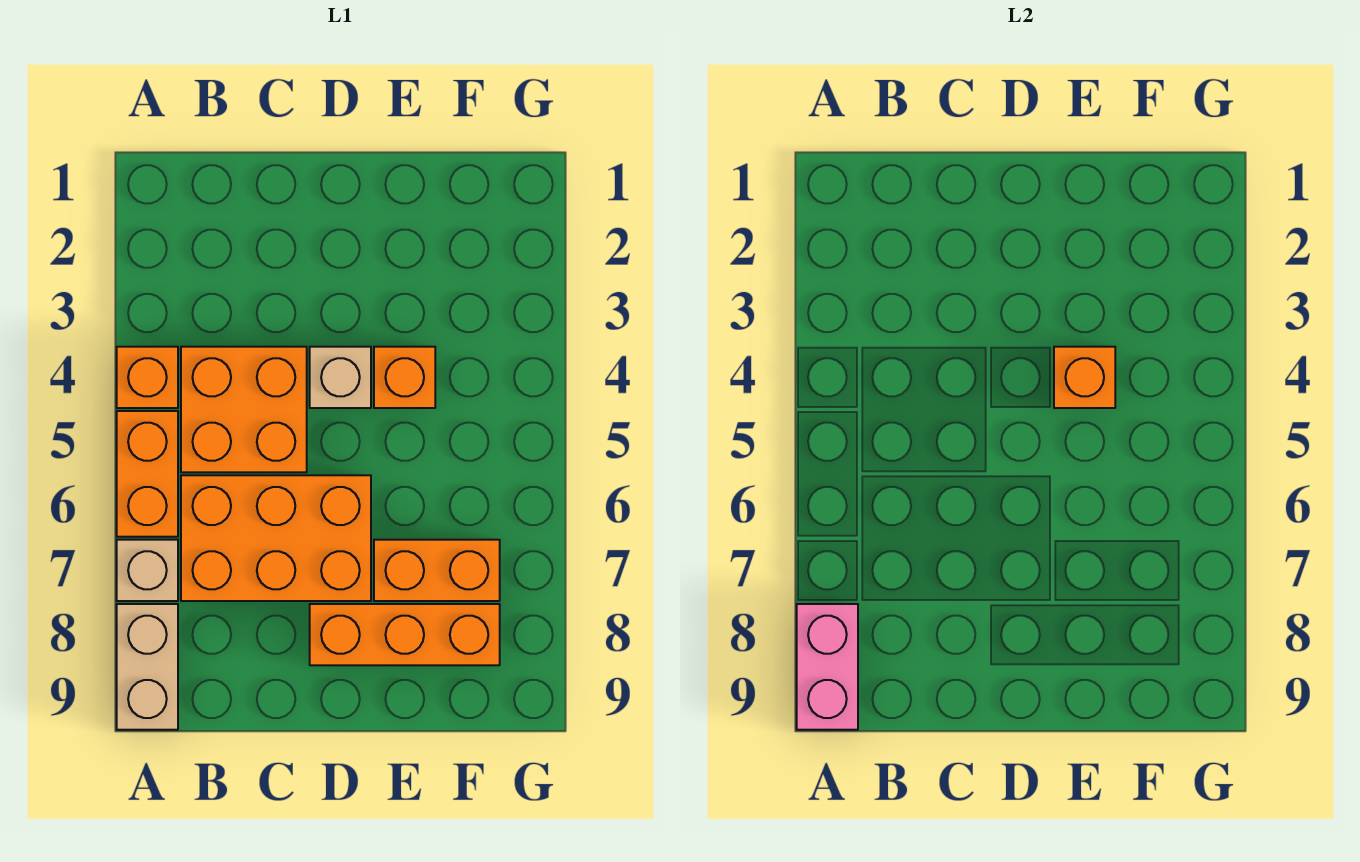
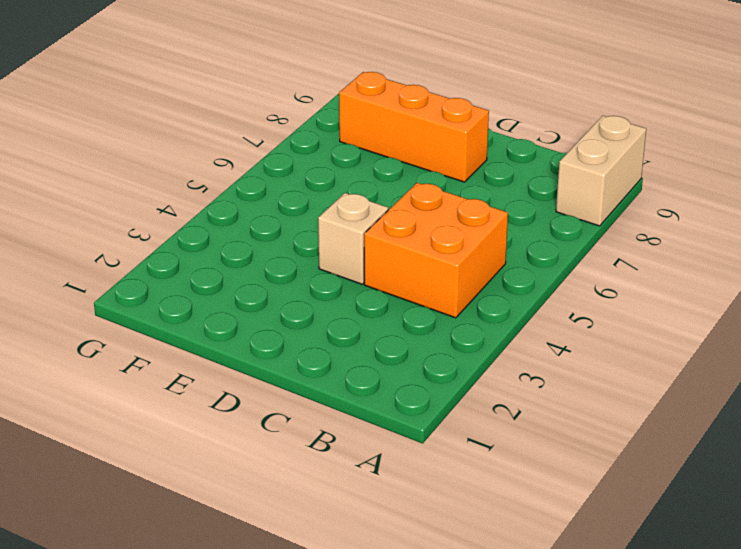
none -> orange 1x1 brick [117,347,178,408]
none -> orange 1x2 brick [117,411,178,537]
none -> tan 1x1 brick [117,540,178,601]

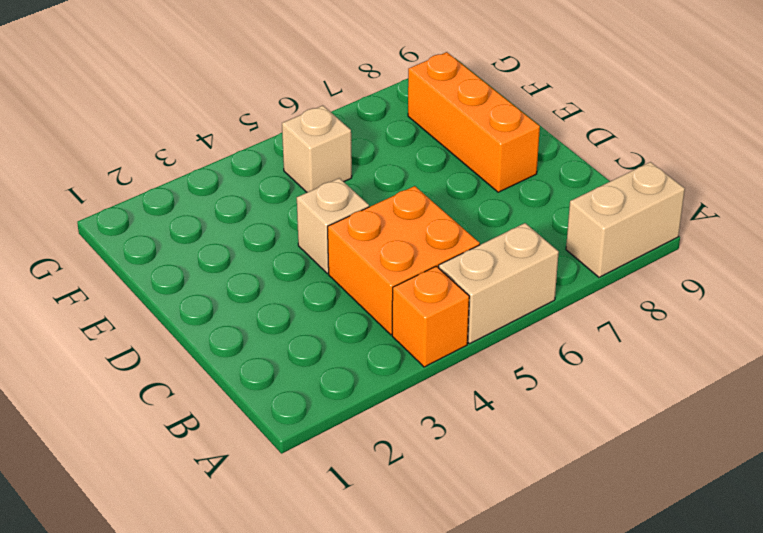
tan 1x2 brick [438,223,559,344] -> orange 1x2 brick [117,411,178,537]
tan 1x1 brick [282,105,352,192] -> tan 1x1 brick moved to [117,540,178,601]
none -> orange 2x3 brick [181,475,371,601]
none -> orange 1x1 brick [374,347,435,408]
none -> orange 1x2 brick [374,540,500,601]

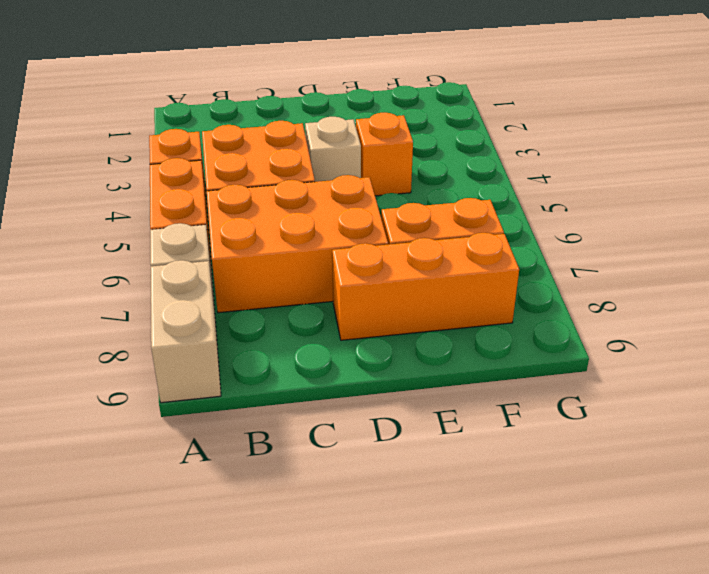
none -> pink 1x2 brick [797,604,858,730]
none -> orange 1x1 brick [1054,347,1115,408]

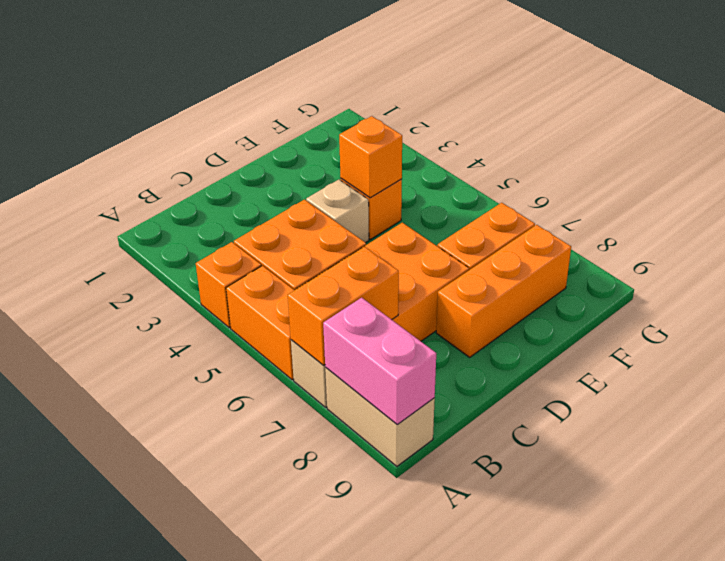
orange 1x2 brick [288,247,399,365] -> none

